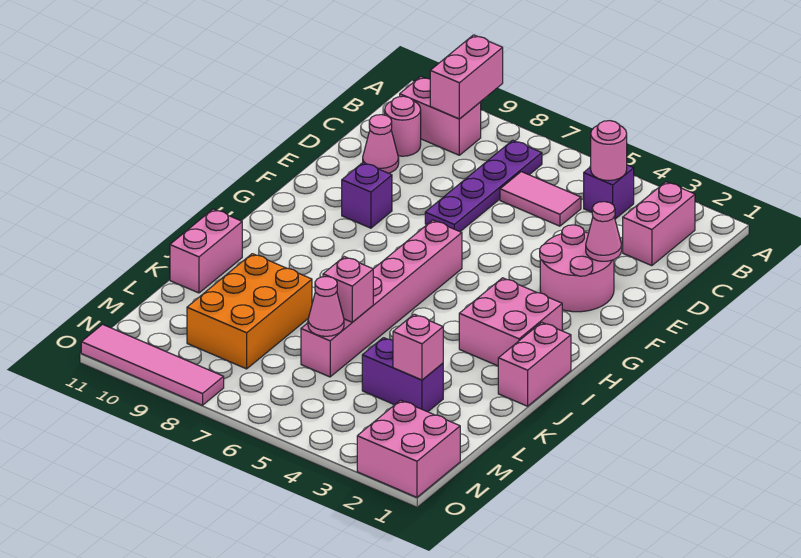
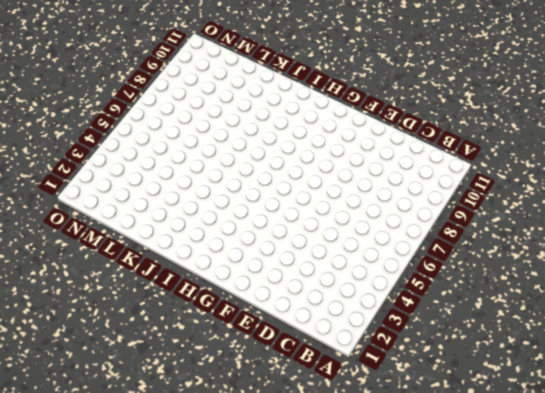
none -> pink 1x2 brick [623,182,695,266]
none -> purple 1x1 brick [584,165,634,219]
none -> purple 1x4 plate [425,140,542,232]

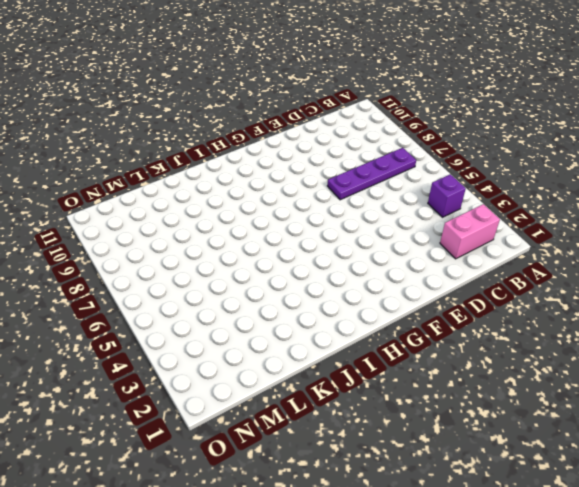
none -> pink 1x2 brick [400,77,481,155]
none -> pink 1x2 tile [500,172,581,226]
none -> pink 1x1 round brick [385,96,421,156]

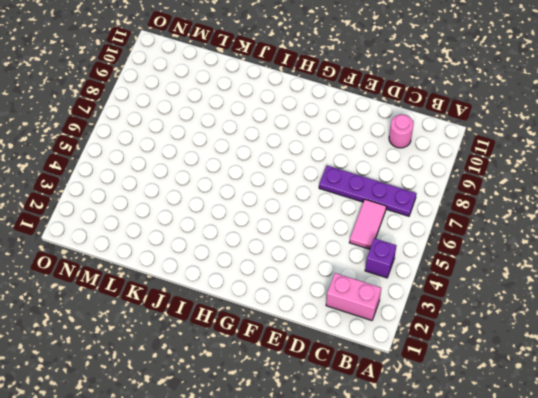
none -> pink 1x2 brick [400,77,481,155]
none -> pink 1x1 cone [363,115,399,173]
none -> pink 2x2 round brick [540,225,614,312]

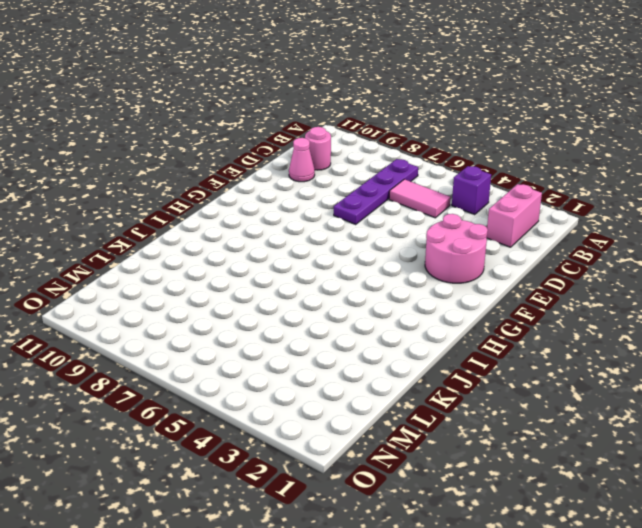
none -> pink 1x2 brick [400,77,481,155]
none -> purple 1x1 brick [342,163,392,228]
none -> pink 1x6 brick [301,220,462,377]

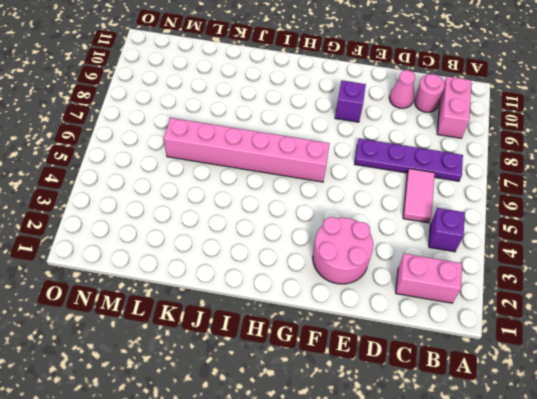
none -> pink 2x2 brick [459,278,562,366]
none -> pink 1x2 brick [498,322,571,406]
none -> pink 1x2 brick [170,209,242,293]

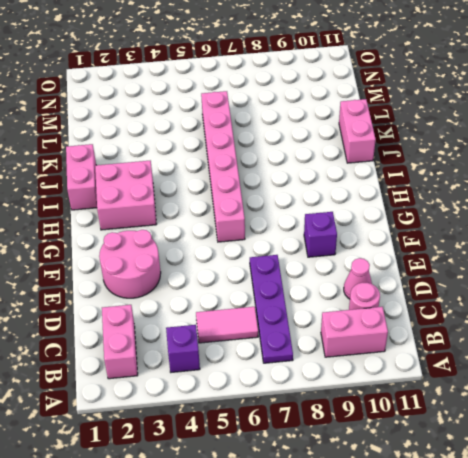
none -> orange 2x3 brick [187,254,312,369]
none -> purple 1x2 brick [362,338,443,412]
none -> pink 2x2 brick [357,400,460,497]

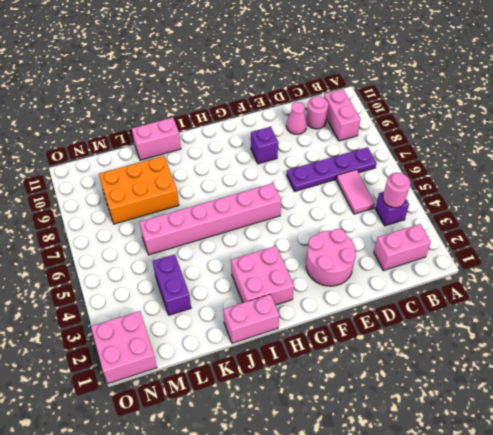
none -> pink 1x4 tile [81,325,224,405]
none -> pink 1x2 brick [430,35,503,119]
none -> pink 1x1 cone [586,202,622,261]

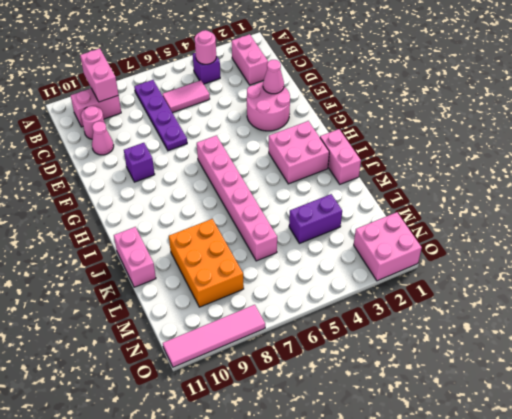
none -> pink 1x1 brick [323,257,373,322]
none -> pink 1x1 brick [393,314,443,380]
none -> pink 1x1 cone [308,277,344,336]

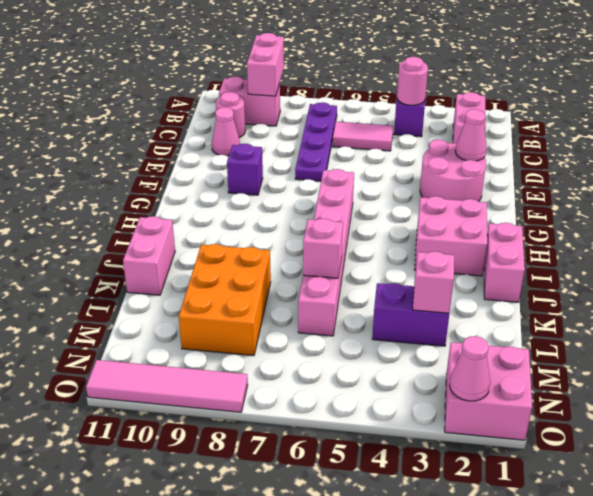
pink 1x1 cone [450,336,490,401] -> pink 1x1 cone moved to [308,277,344,336]

